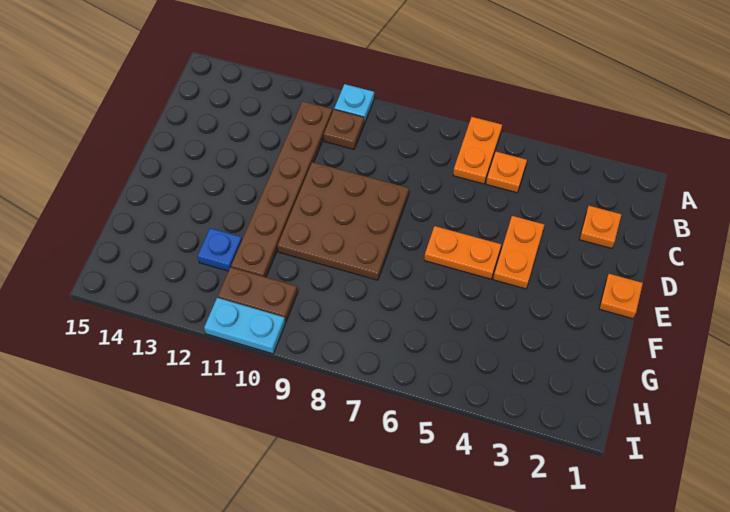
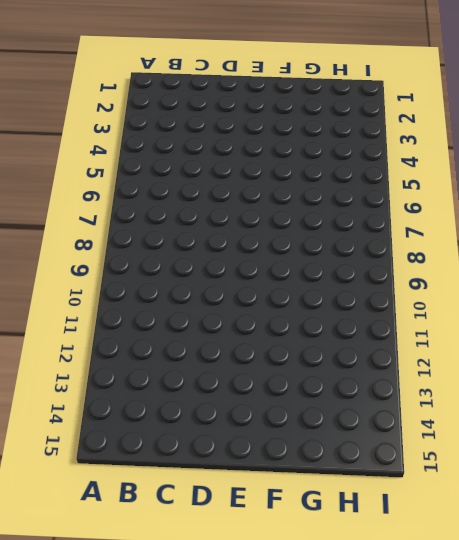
none -> orange 1x2 plate [453,117,502,184]
none -> cyan 1x1 plate [334,84,374,123]
none -> orange 1x1 plate [486,152,527,193]

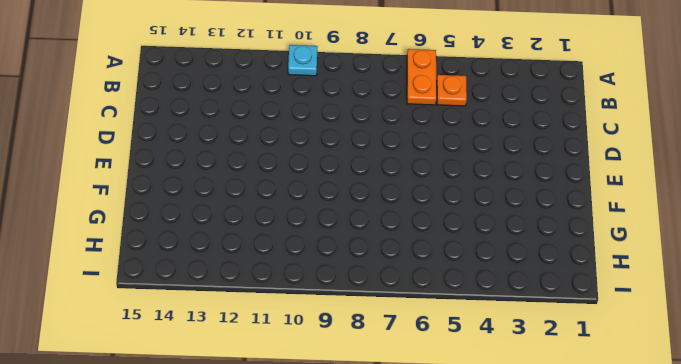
none -> brown 1x1 plate [324,109,364,149]
none -> brown 1x6 plate [231,101,332,277]
none -> orange 1x1 plate [579,206,621,249]

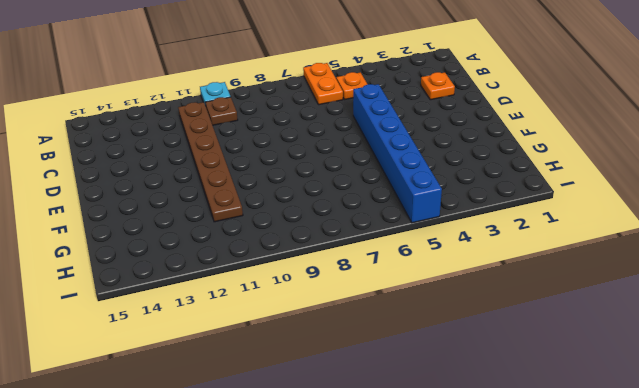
blue 1x6 brick [353,84,442,223] -> orange 1x2 plate [424,226,501,279]
none -> orange 1x2 plate [493,216,544,289]
none -> brown 3x3 plate [277,162,409,280]
none -> orange 1x1 plate [599,274,643,319]

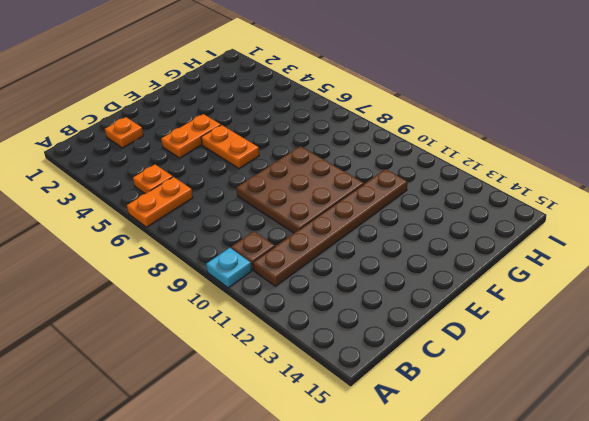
none -> orange 1x1 plate [599,274,643,319]
none -> blue 1x1 plate [197,228,242,271]
none -> brown 1x2 plate [218,267,298,322]

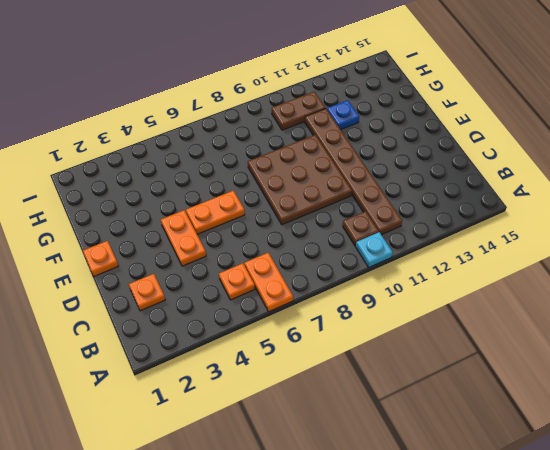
none -> cyan 1x2 plate [204,298,285,354]

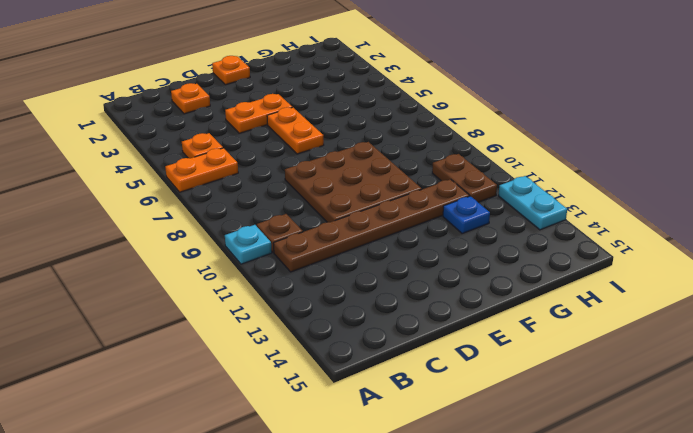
cyan 1x2 plate [498,176,567,230] -> cyan 1x2 plate moved to [204,298,285,354]

